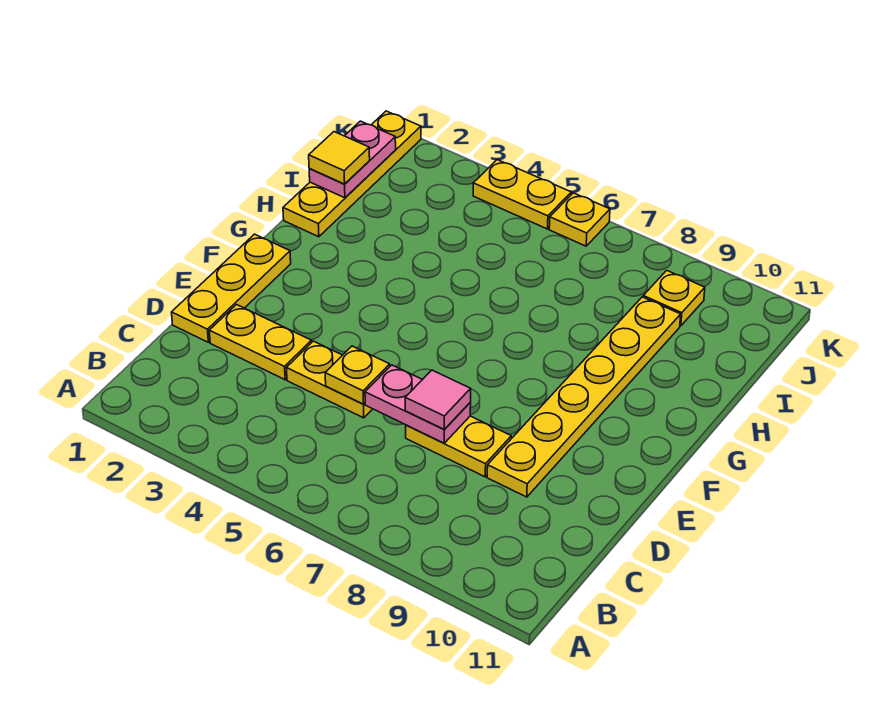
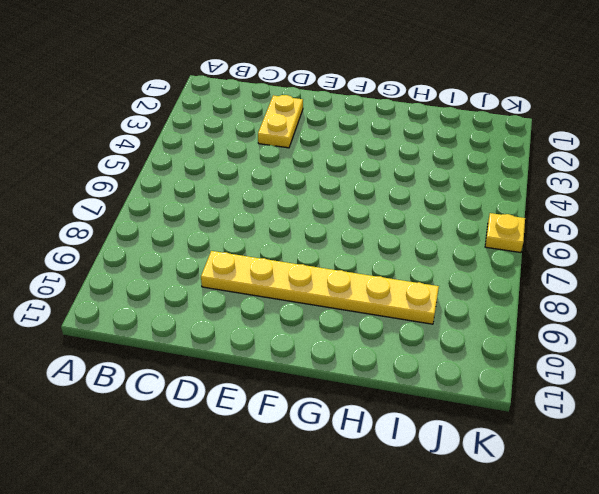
none -> yellow 1x3 plate [172,234,291,342]
none -> yellow 1x2 plate [287,341,372,418]
none -> yellow 1x2 plate [406,416,511,477]

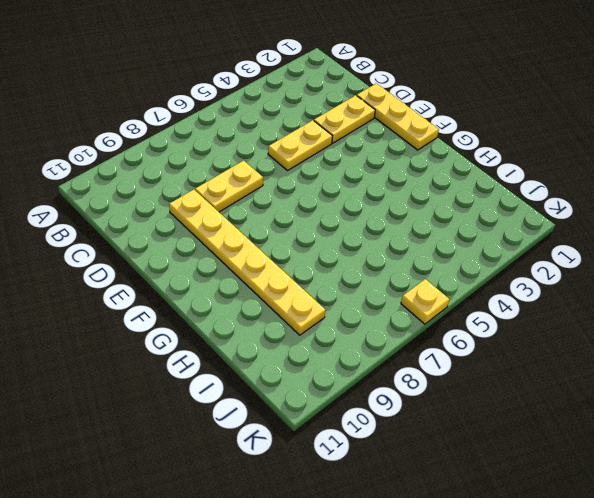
none -> yellow 1x4 plate [283,111,421,237]
none -> yellow 1x1 plate [643,270,705,326]
none -> yellow 1x2 plate [473,160,571,229]

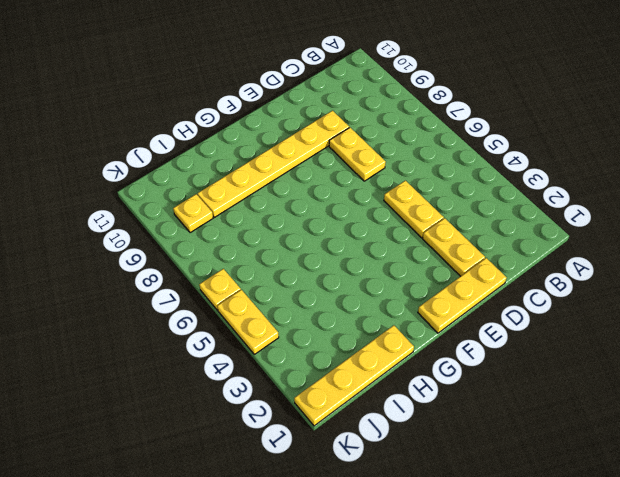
none -> yellow 1x1 plate [325,346,390,404]
none -> pink 1x2 plate [365,365,471,443]
none -> pink 1x2 plate [309,121,396,198]

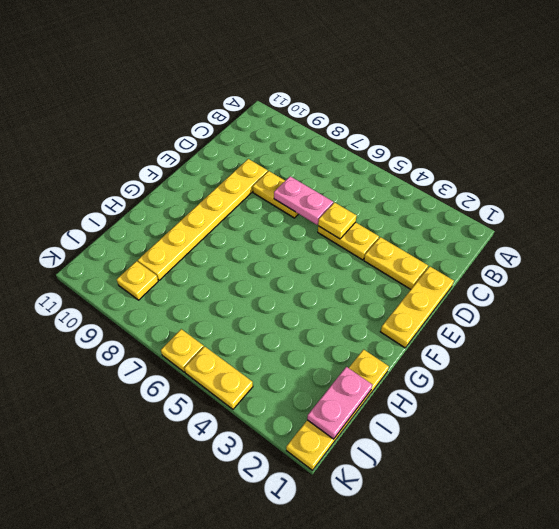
none -> pink 1x1 tile [405,370,471,429]
none -> yellow 1x1 tile [309,132,370,184]

